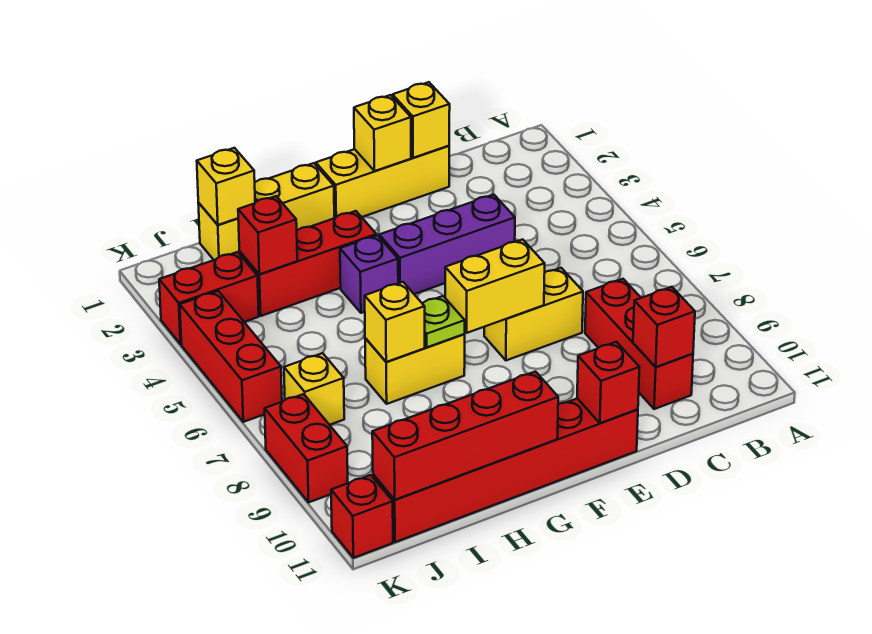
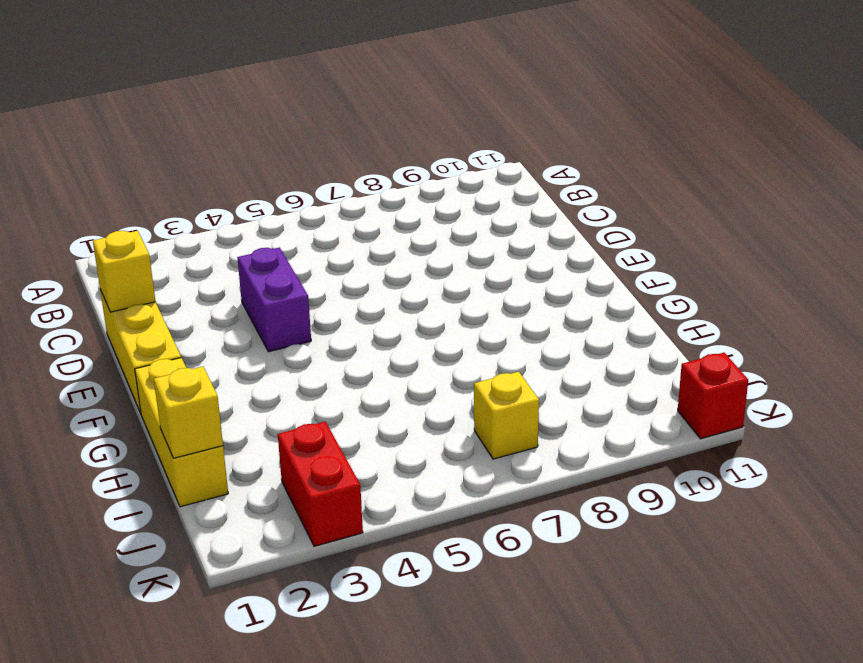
purple 1x2 brick [237,248,311,352] -> purple 1x3 brick [379,195,515,294]
none -> red 1x3 brick [585,279,693,409]
none -> yellow 1x2 brick [484,268,583,360]
none -> red 1x6 brick [373,398,638,542]

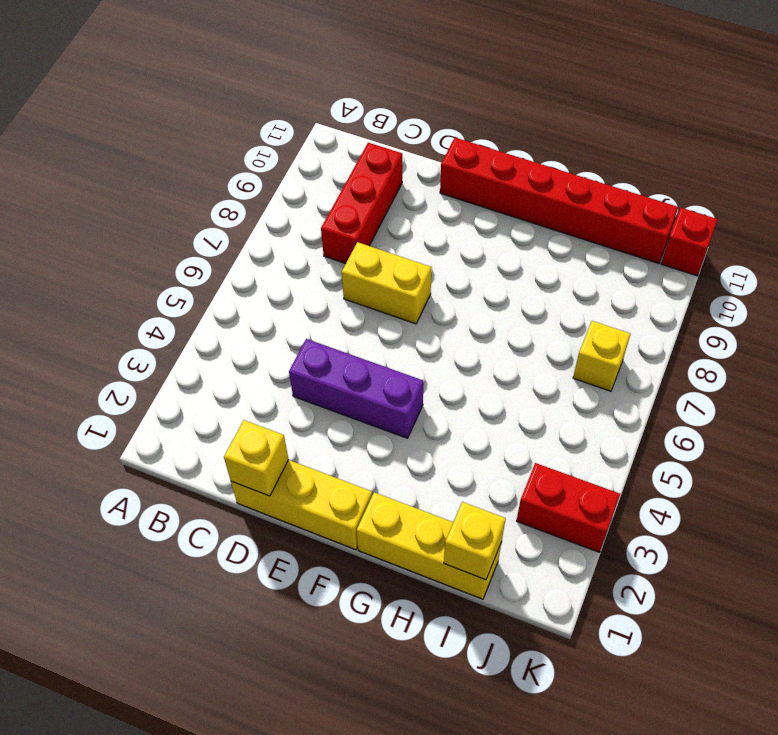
none -> red 1x3 brick [240,211,376,316]
none -> purple 1x1 brick [340,235,398,313]
none -> yellow 1x2 brick [365,334,465,404]

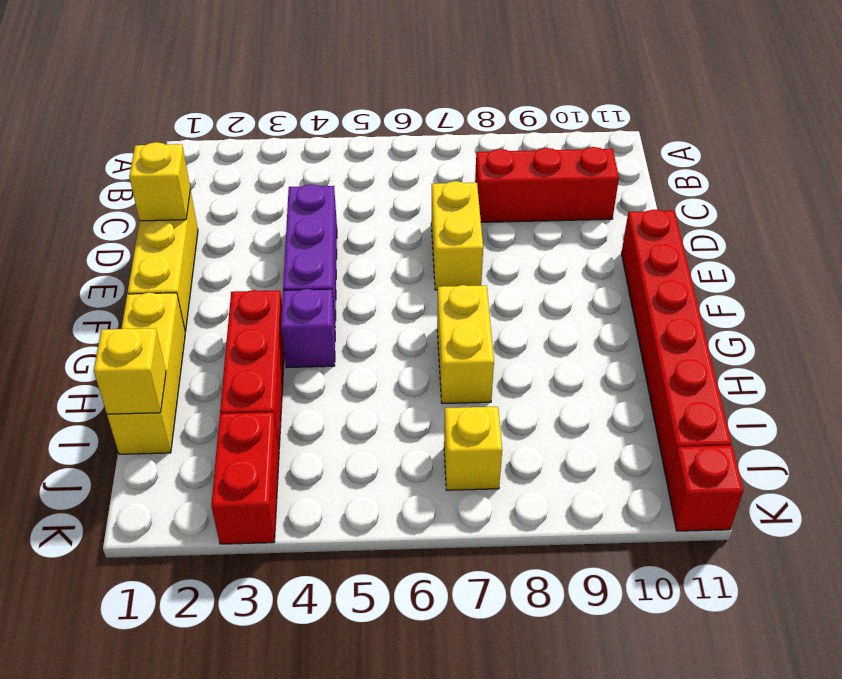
none -> red 1x3 brick [180,291,282,422]
none -> red 1x2 brick [265,394,348,502]
none -> red 1x1 brick [633,287,695,367]

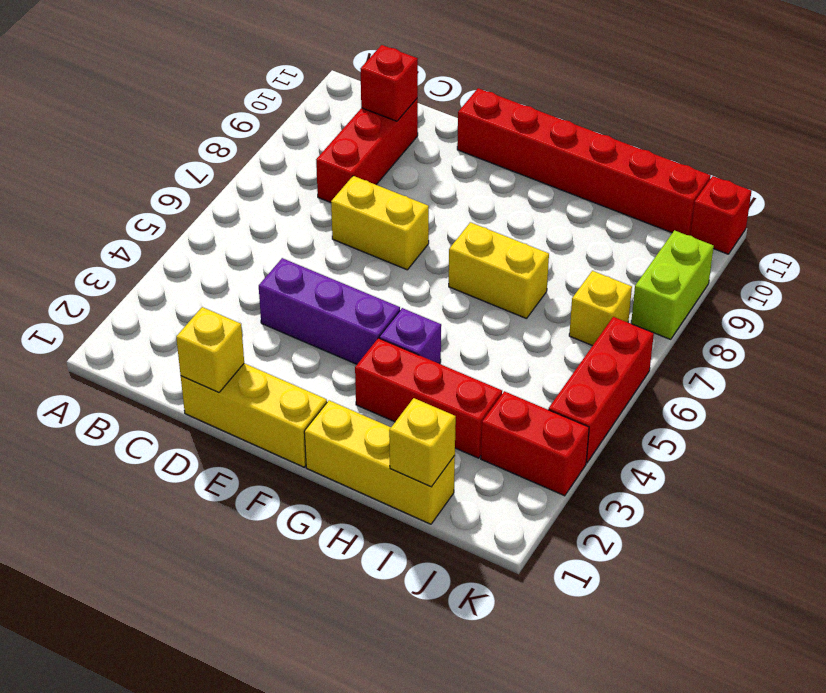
lime 1x2 brick [631,230,714,339] -> red 1x2 brick [265,394,348,502]
none -> yellow 1x1 brick [354,95,411,171]
none -> yellow 1x2 brick [445,239,545,333]
none -> red 1x1 brick [577,342,639,423]

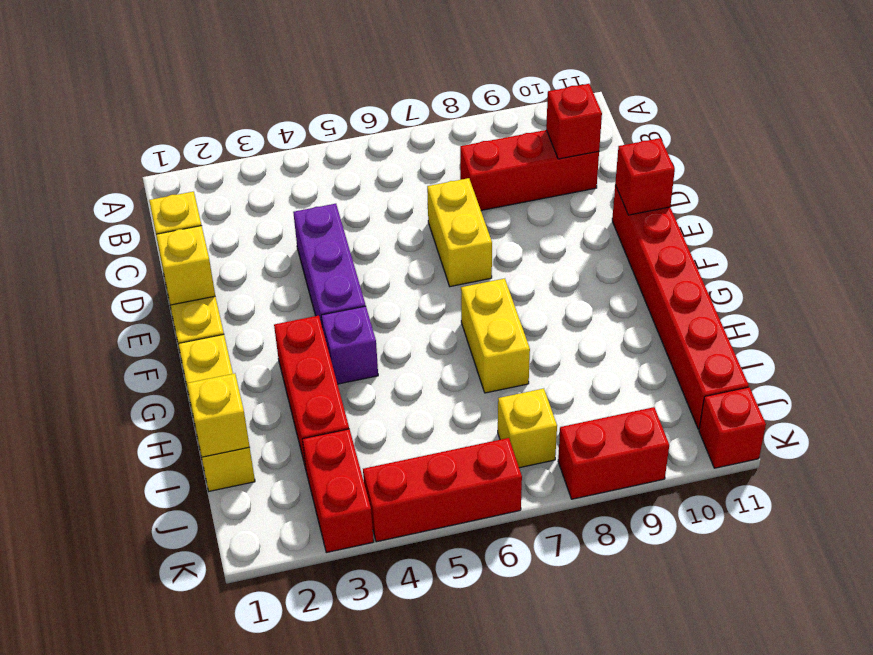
none -> yellow 1x2 brick [445,239,545,333]
none -> lime 1x1 plate [423,296,465,347]
none -> red 1x4 brick [372,372,558,500]

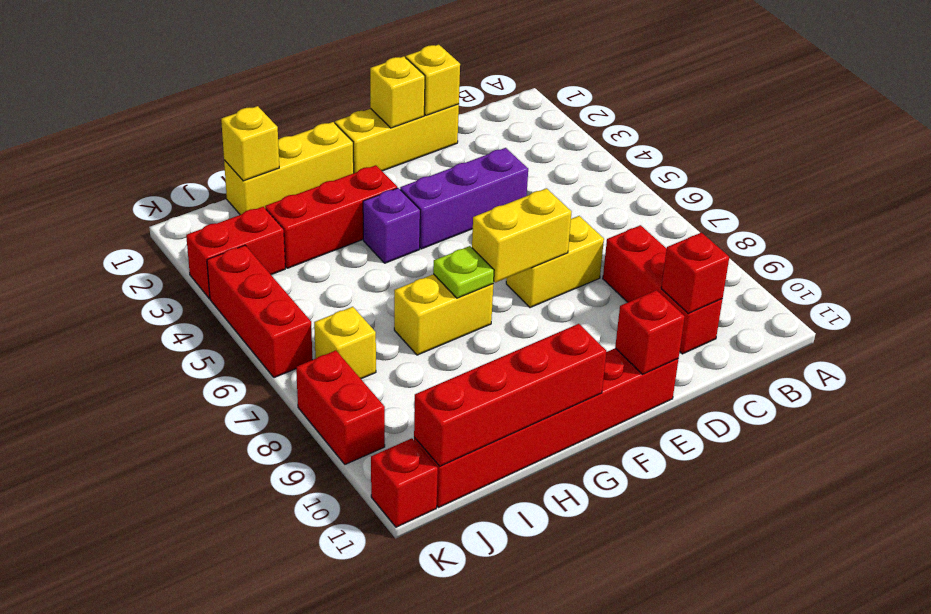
none -> yellow 1x1 brick [365,282,425,362]
none -> red 1x1 brick [238,196,297,274]

